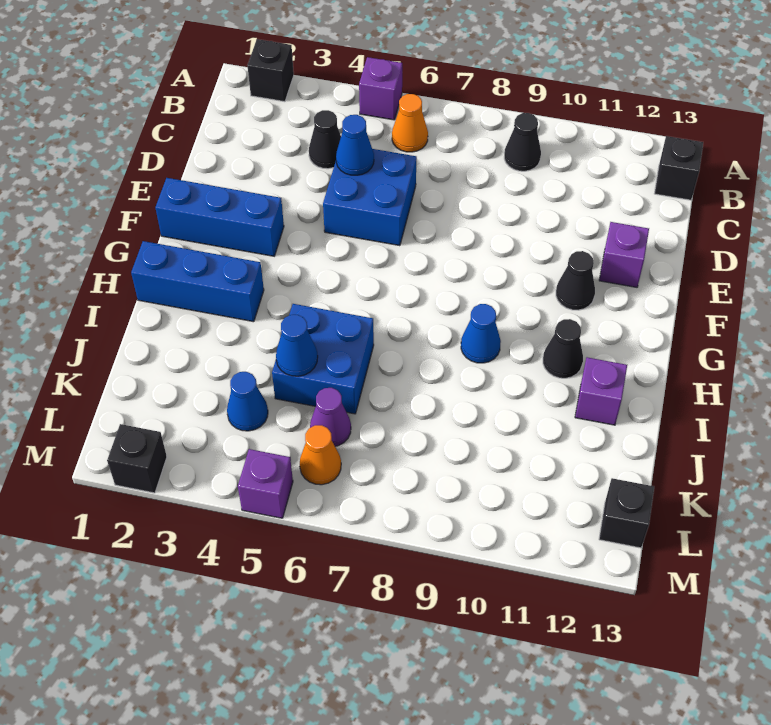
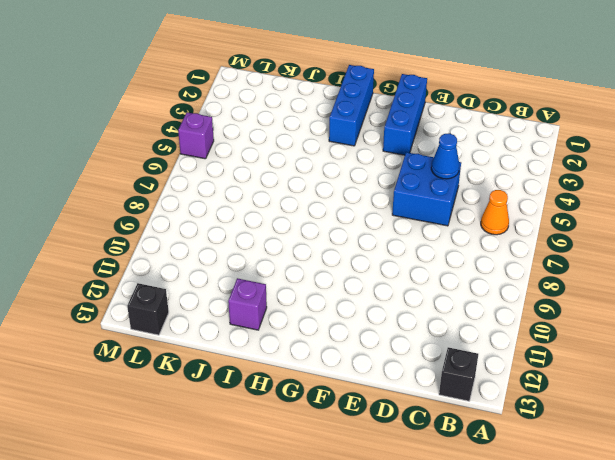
none -> black 1x1 brick [247,39,294,102]
none -> purple 1x1 brick [359,57,402,120]
none -> black 1x1 cone [504,113,541,171]

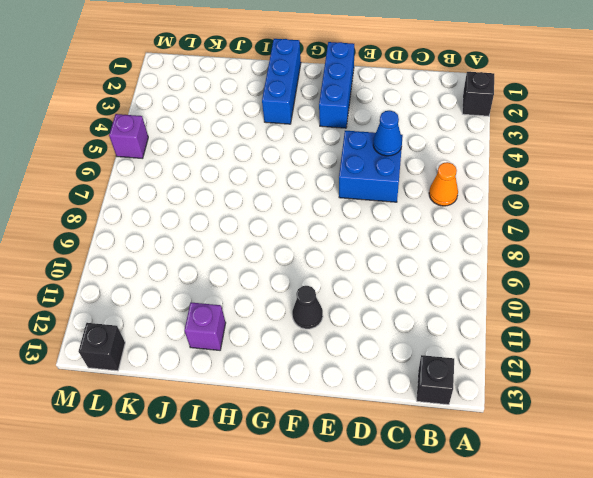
none -> purple 1x1 brick [359,57,402,120]
none -> black 1x1 cone [504,113,541,171]
none -> black 1x1 cone [309,110,341,169]

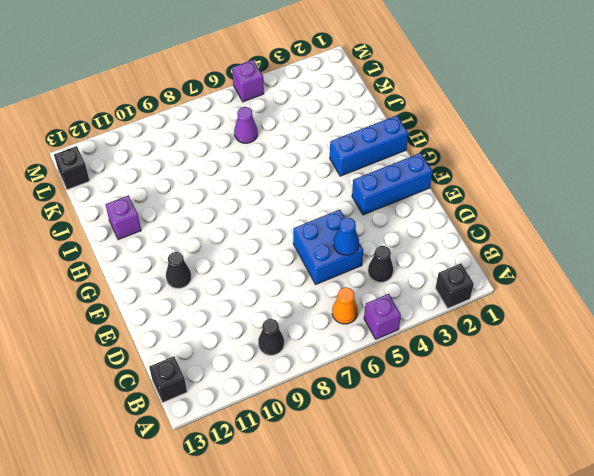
none -> purple 1x1 brick [599,222,649,287]
none -> blue 1x1 cone [461,304,501,363]
none -> black 1x1 cone [543,319,583,378]

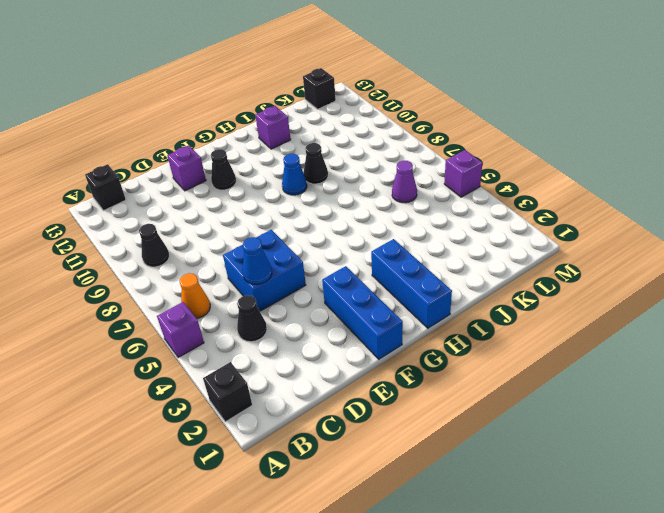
black 1x1 cone [303,143,328,184] -> black 1x1 cone moved to [543,319,583,378]
none -> blue 2x2 brick [272,304,374,414]
none -> blue 1x1 cone [227,372,268,431]
none -> orange 1x1 cone [300,425,341,485]

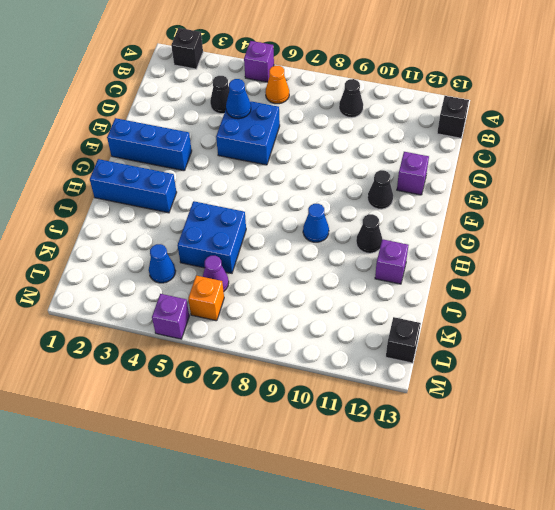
orange 1x1 brick [188,276,224,321] -> orange 1x1 cone [300,425,341,485]
none -> black 1x1 brick [107,424,167,493]
none -> blue 1x1 cone [276,315,318,376]

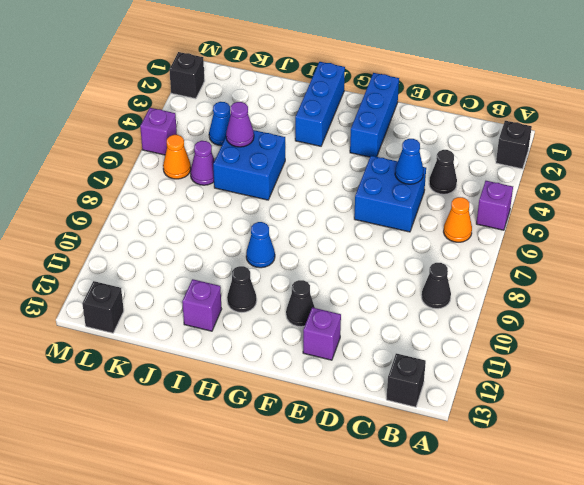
purple 1x1 cone [226,102,254,147] -> blue 1x1 cone [276,315,318,376]

